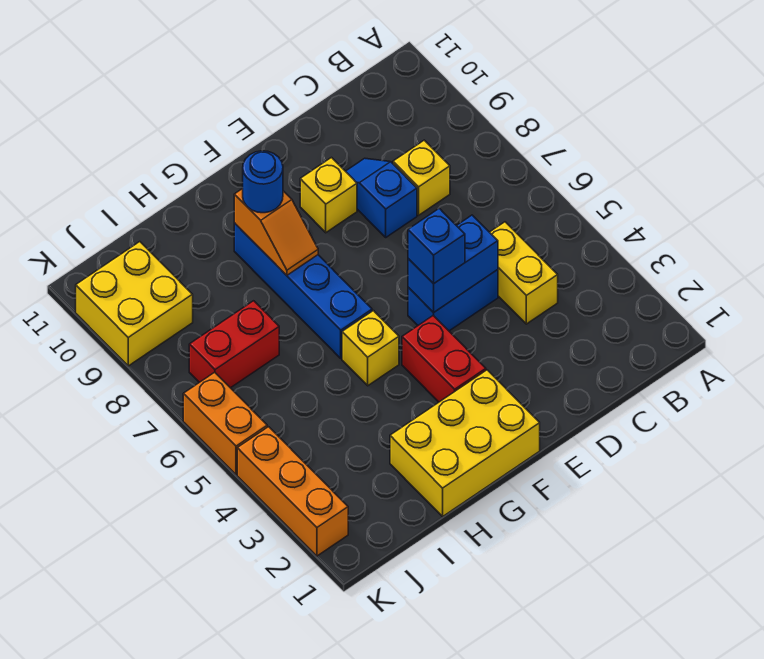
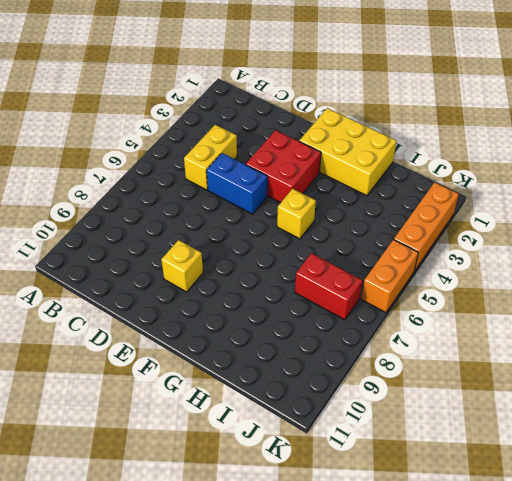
red 2x2 brick [246,130,321,203] -> red 1x2 brick [402,316,486,402]
none -> yellow 1x1 brick [393,140,450,215]
none -> blue 1x2 slope [346,158,417,237]
none -> blue 1x4 brick [234,223,372,358]

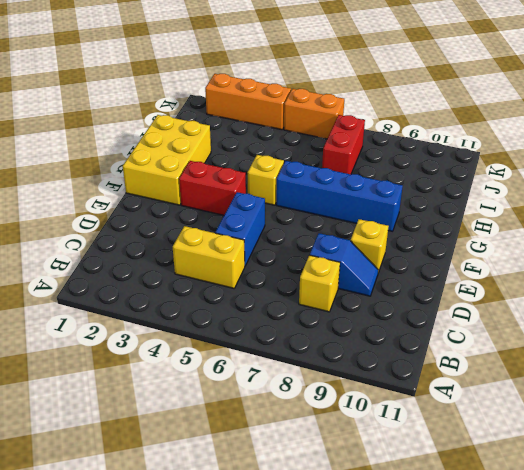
none -> yellow 2x2 brick [76,242,193,366]
none -> blue 1x2 brick [408,215,498,313]
none -> orange 1x2 slope [234,189,318,275]

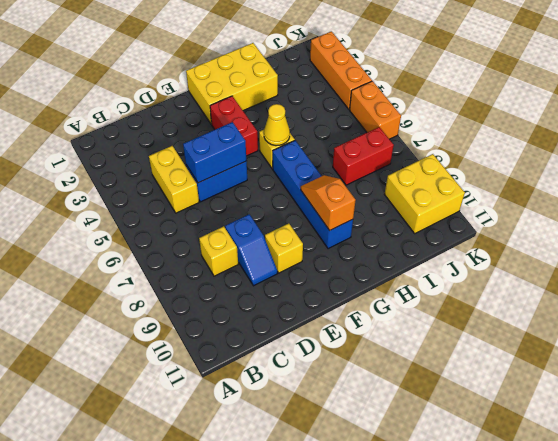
yellow 1x1 cone [264,104,290,146] -> none
none -> blue 1x1 brick [408,208,465,284]
none -> blue 1x1 round brick [243,151,283,213]

